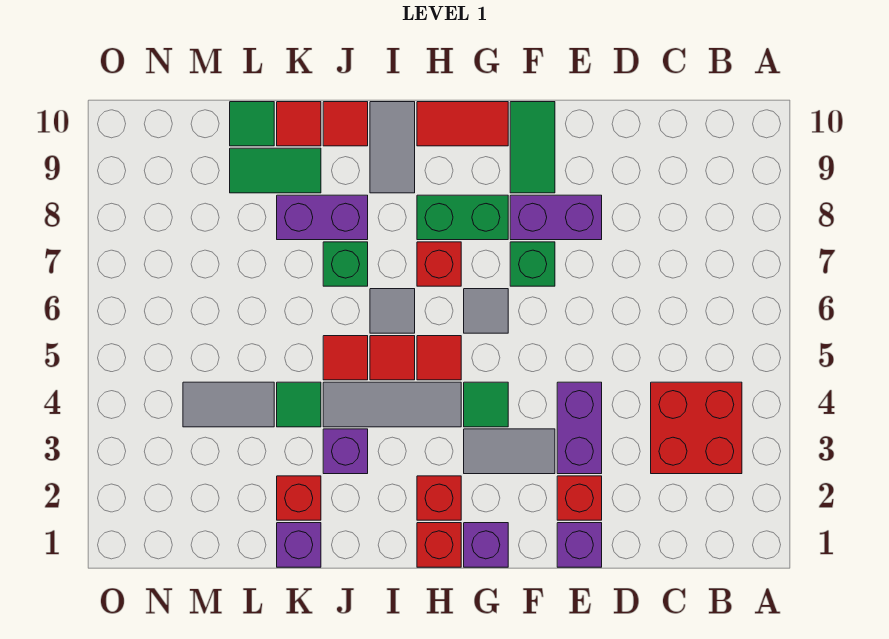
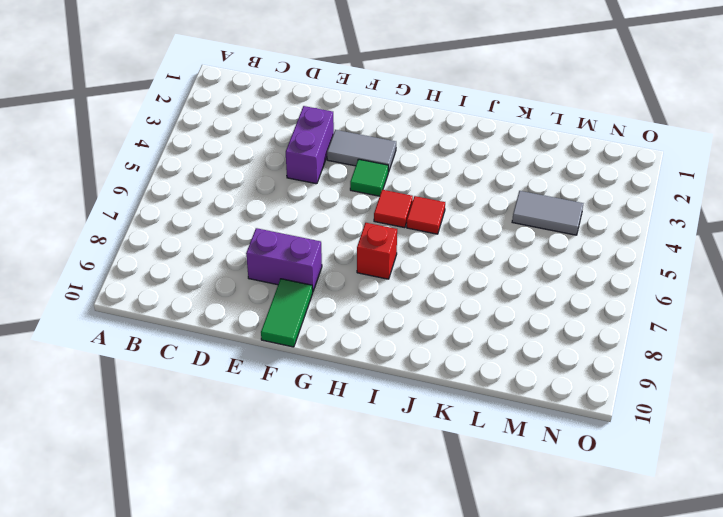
none -> red 2x2 brick [651,382,742,474]
none -> purple 1x1 brick [557,523,602,567]
none -> red 1x1 brick [557,476,602,520]
none -> green 1x1 brick [510,242,555,286]

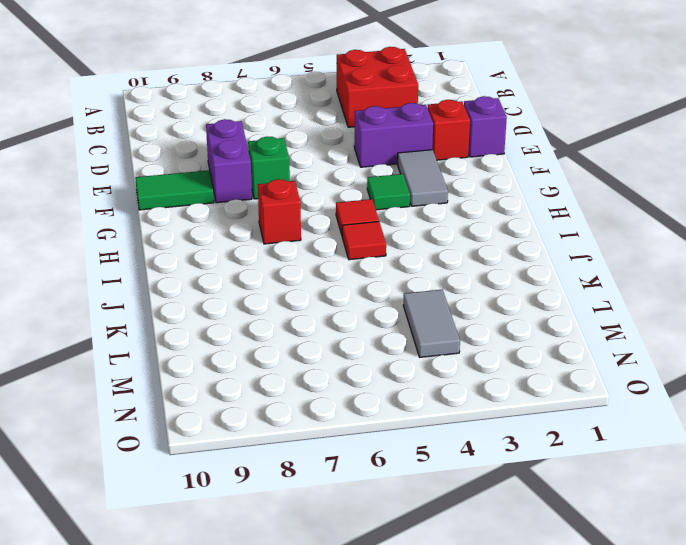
none -> purple 1x1 brick [464,523,508,567]
none -> grey 1x1 tile [464,289,508,333]
none -> green 1x2 brick [417,195,508,240]
none -> red 1x2 tile [417,102,508,146]

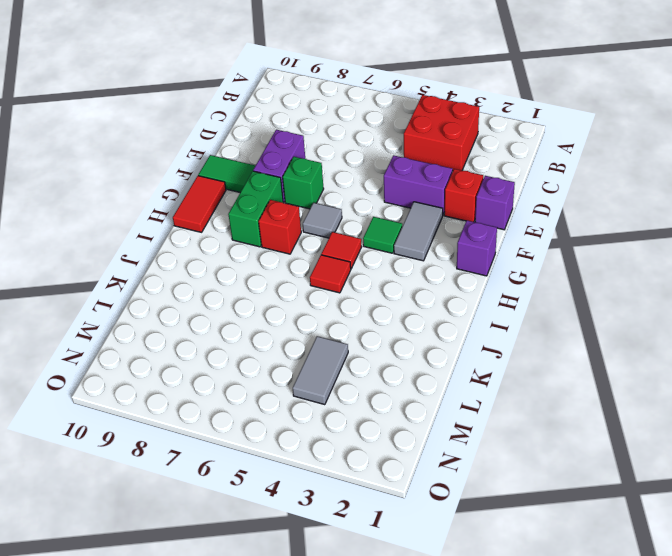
none -> red 1x1 brick [417,523,461,567]
none -> red 1x1 brick [417,476,461,520]
none -> grey 1x3 tile [323,382,461,427]
none -> grey 1x1 tile [370,289,415,333]

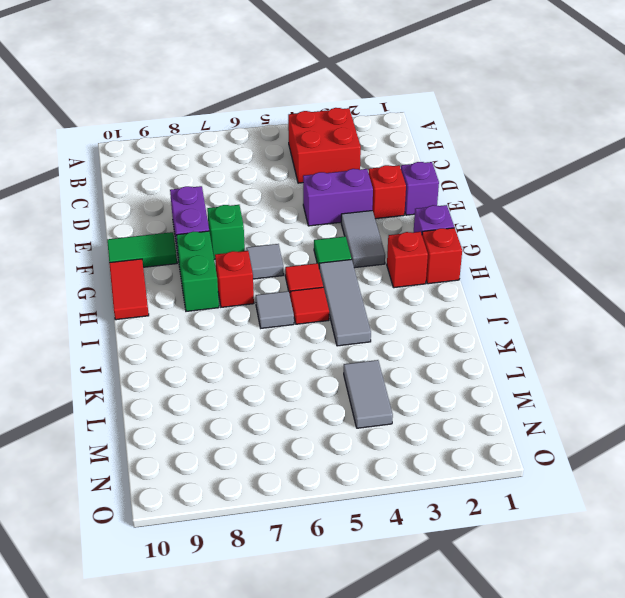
none -> grey 1x2 tile [370,102,415,193]
none -> purple 1x1 brick [323,429,368,474]
none -> red 1x1 tile [323,336,368,380]
none -> green 1x1 brick [323,242,368,286]

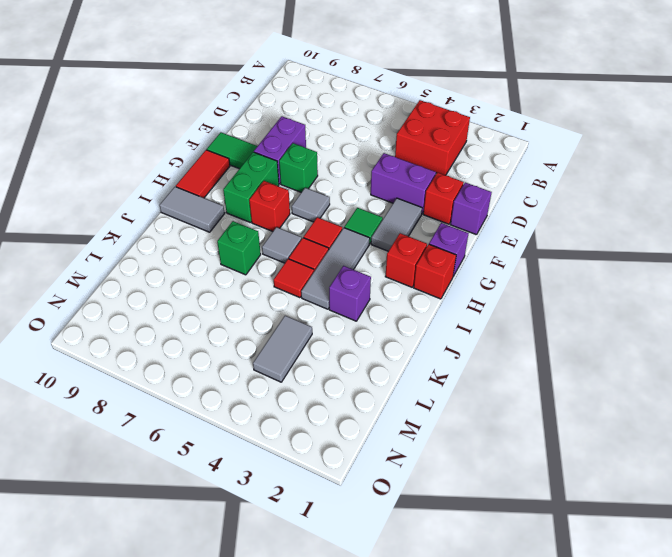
none -> purple 1x2 brick [277,195,368,240]
none -> red 1x1 tile [323,102,368,146]
none -> purple 1x1 brick [277,523,321,567]
none -> red 1x1 brick [277,476,321,520]

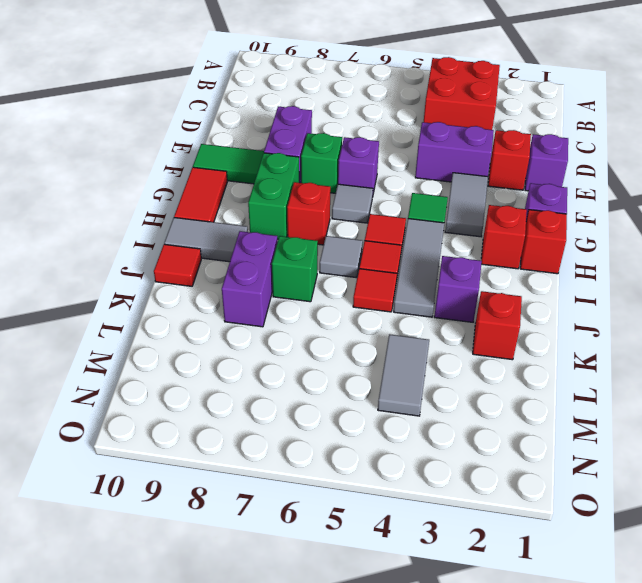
purple 1x1 brick [338,137,379,193] -> purple 1x1 brick moved to [277,523,321,567]
none -> green 1x1 tile [277,382,321,427]
none -> green 1x2 tile [230,148,321,193]
none -> red 1x1 tile [277,102,321,146]
none -> green 1x1 tile [230,102,274,146]

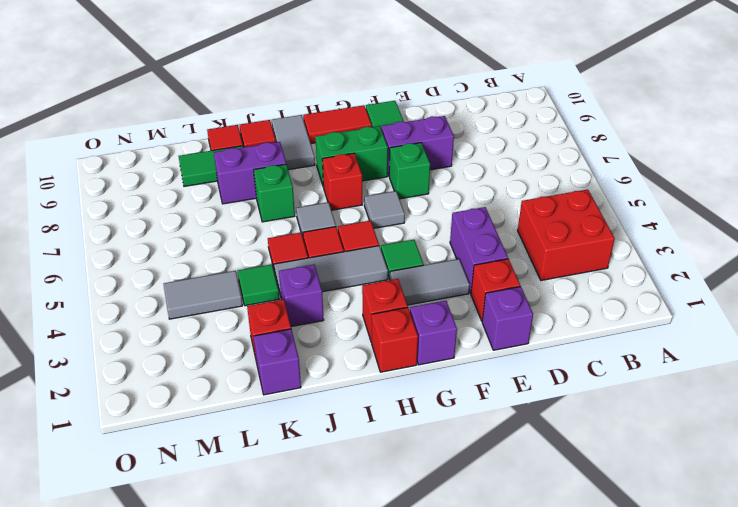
none -> green 1x1 tile [230,102,274,146]

